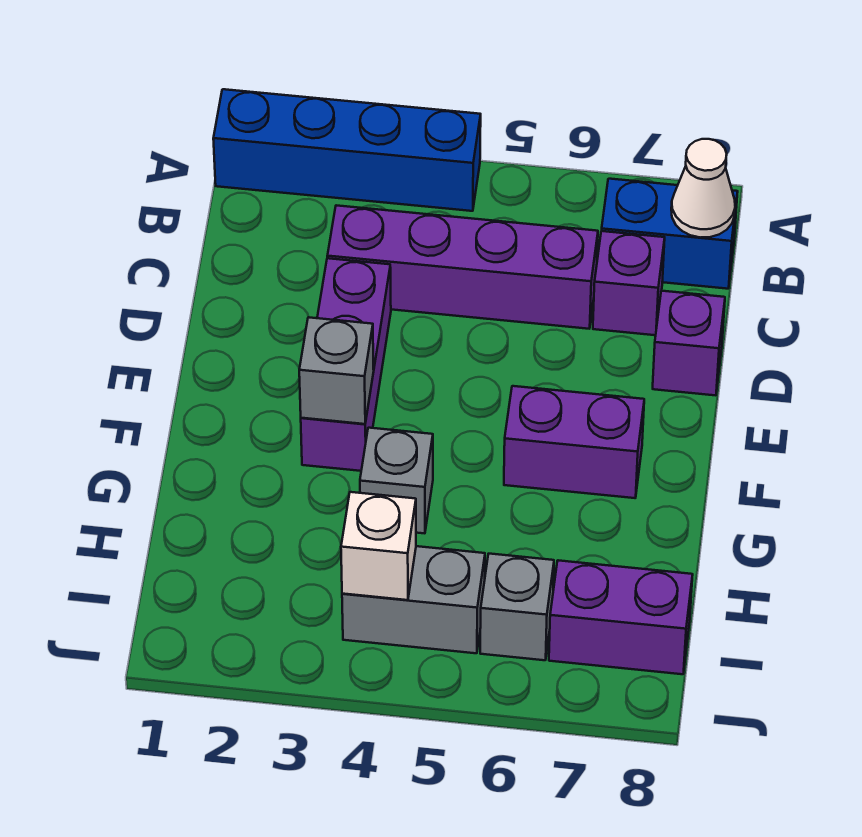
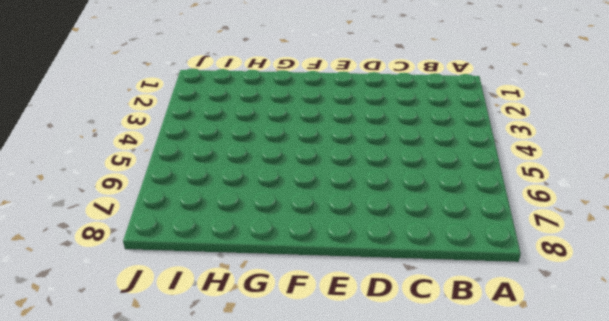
none -> blue 1x4 brick [213,89,481,211]
none -> blue 1x2 brick [602,179,738,289]
none -> purple 1x4 brick [327,205,598,329]

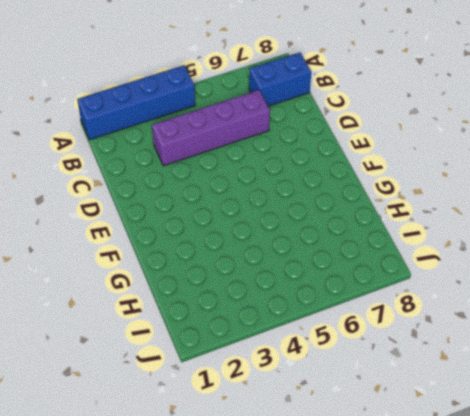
none -> purple 1x1 brick [593,231,665,335]
none -> purple 1x3 brick [301,258,391,471]
none -> purple 1x1 brick [653,291,725,395]

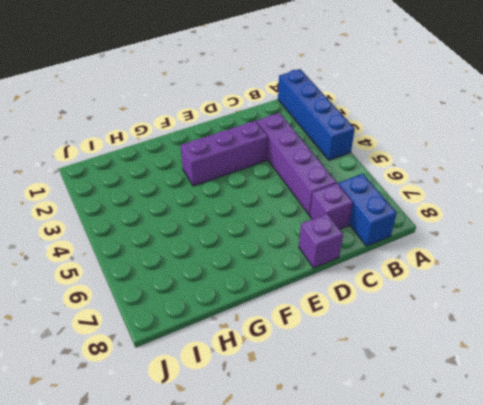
none -> purple 1x2 brick [504,386,644,498]
none -> grey 1x1 brick [360,428,433,533]
none -> grey 1x2 brick [342,546,485,653]

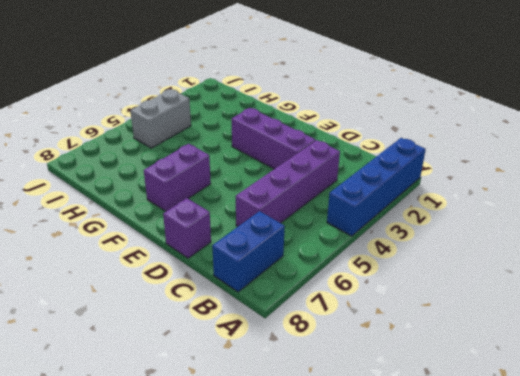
none -> purple 1x1 brick [593,231,665,335]
none -> grey 1x1 brick [360,428,433,533]
none -> grey 1x1 brick [480,554,554,660]

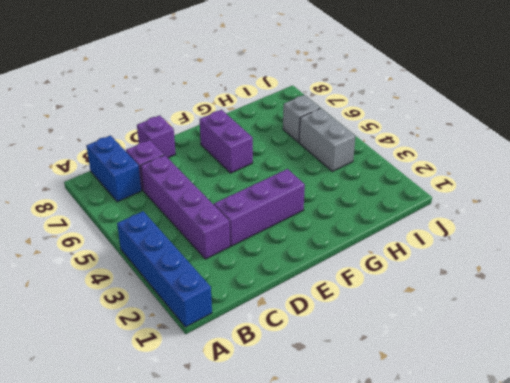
none -> grey 1x1 brick [360,428,433,533]
none -> purple 1x2 brick [549,560,693,674]
none -> white 1x1 cone [671,139,735,237]

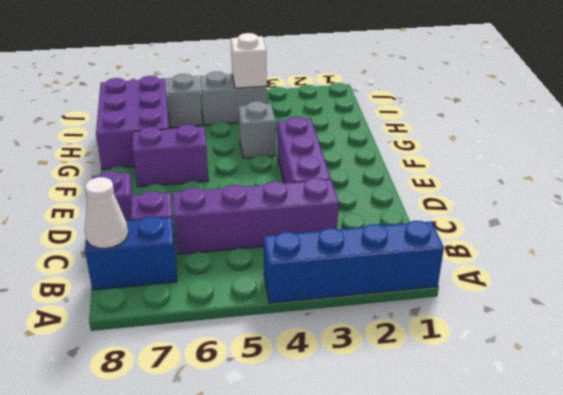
purple 2x3 brick [96,76,170,169] -> purple 1x2 brick [549,560,693,674]
none -> grey 1x1 brick [299,317,374,424]

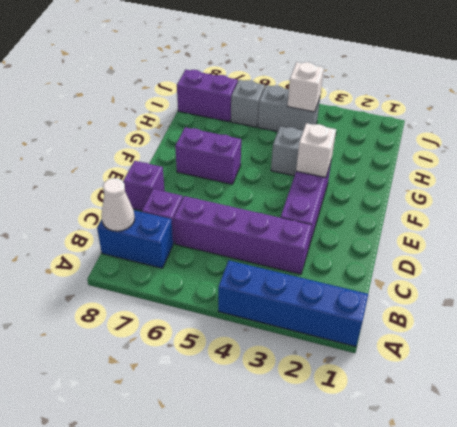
white 1x1 brick [296,123,336,178] -> grey 1x1 brick [299,317,374,424]

